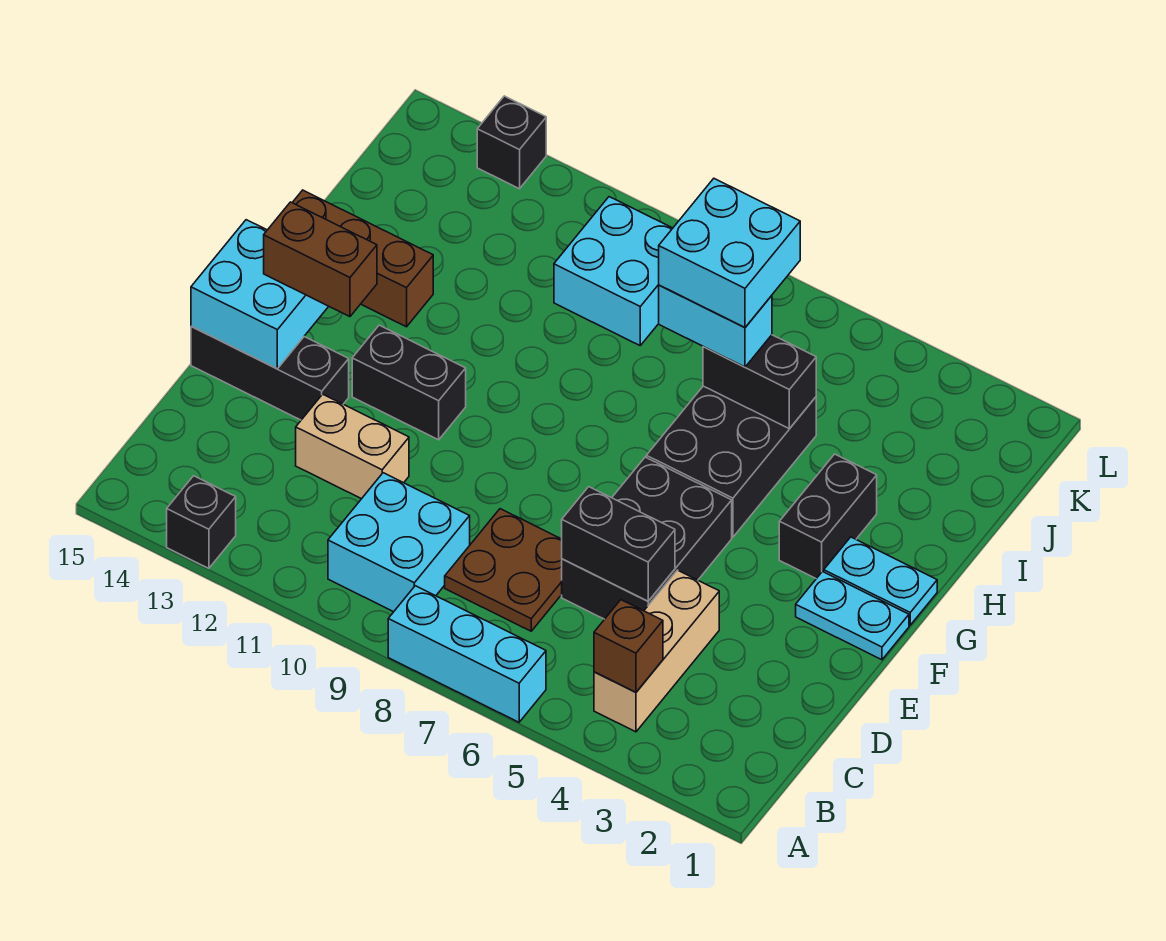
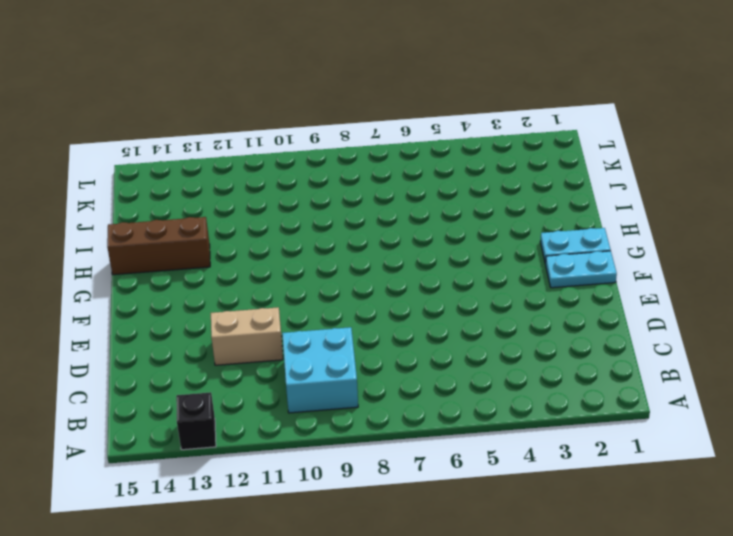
none -> cyan 1x3 brick [388,586,546,722]
none -> tan 1x3 brick [594,570,719,732]
none -> brown 2x2 plate [445,509,562,631]

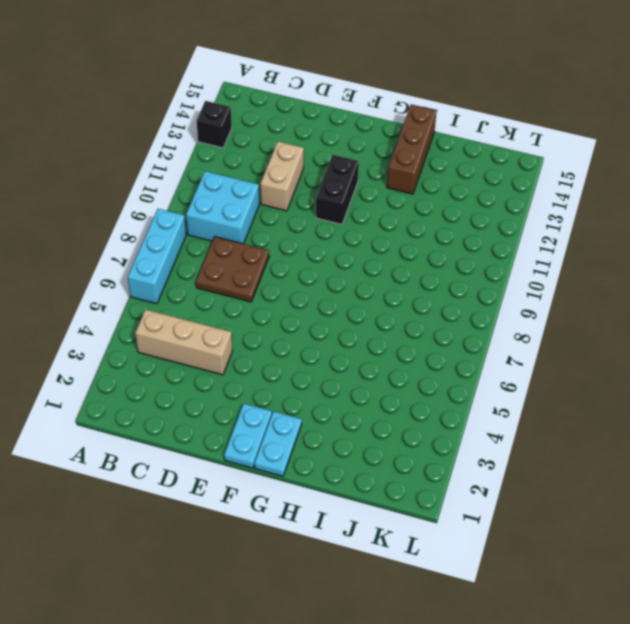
none -> black 2x3 brick [562,457,732,619]
none -> black 1x3 brick [191,327,349,420]
none -> black 1x2 brick [779,454,877,579]

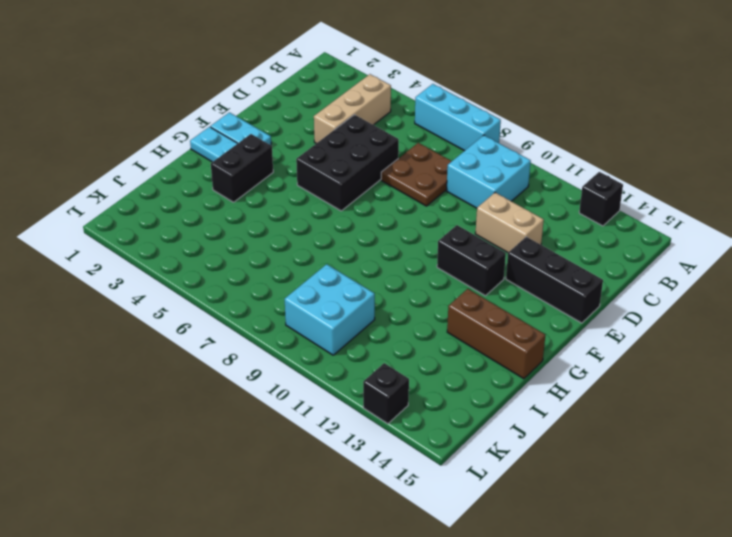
none -> black 2x3 brick [646,386,816,537]
none -> brown 1x1 brick [594,600,663,692]
none -> black 1x2 brick [562,487,675,601]

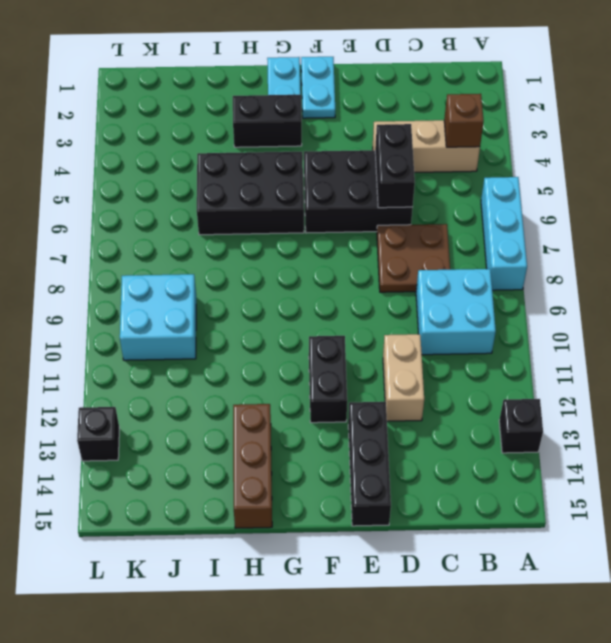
none -> cyan 2x2 brick [191,220,329,369]
none -> black 1x2 brick [703,335,816,429]
none -> brown 1x2 brick [264,202,377,317]

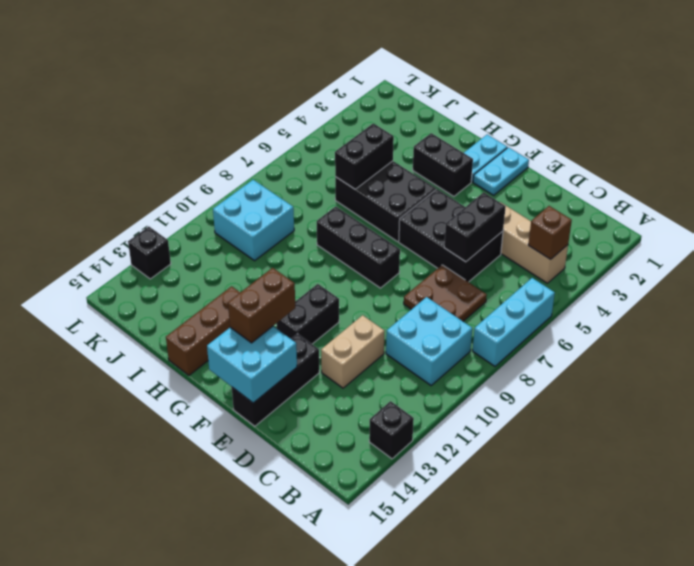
black 1x3 brick [317,206,400,288] -> none
none -> cyan 1x2 brick [659,285,772,367]
none -> cyan 2x2 brick [659,179,800,328]

